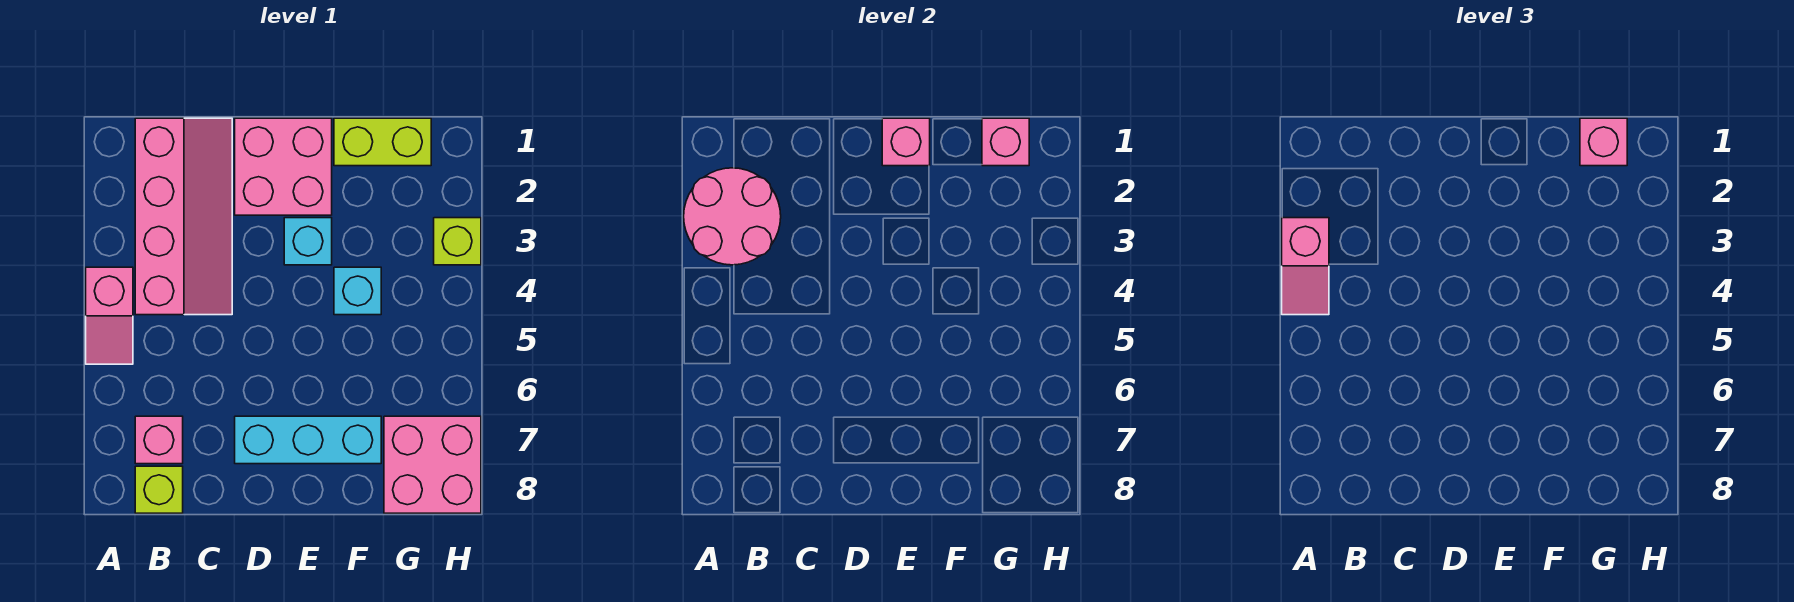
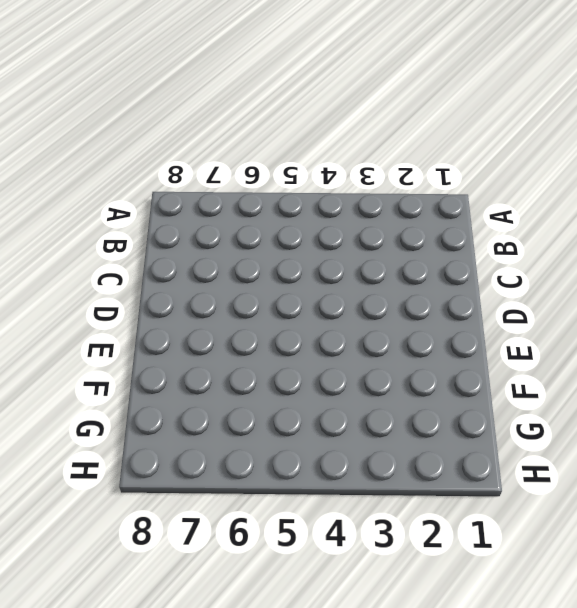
none -> pink 1x2 slope [86,267,133,364]
none -> pink 2x4 slope [135,118,232,315]
none -> pink 1x1 brick [135,416,183,464]

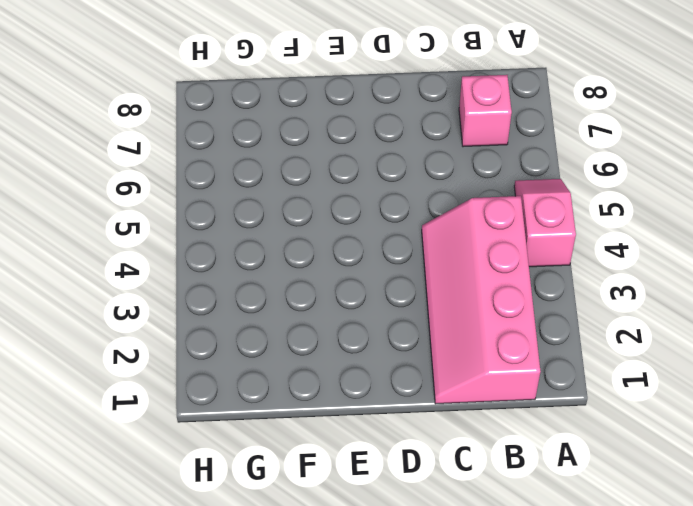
none -> lime 1x1 brick [135,466,183,513]
none -> pink 2x2 brick [235,118,332,215]
none -> cyan 1x3 brick [235,416,381,464]

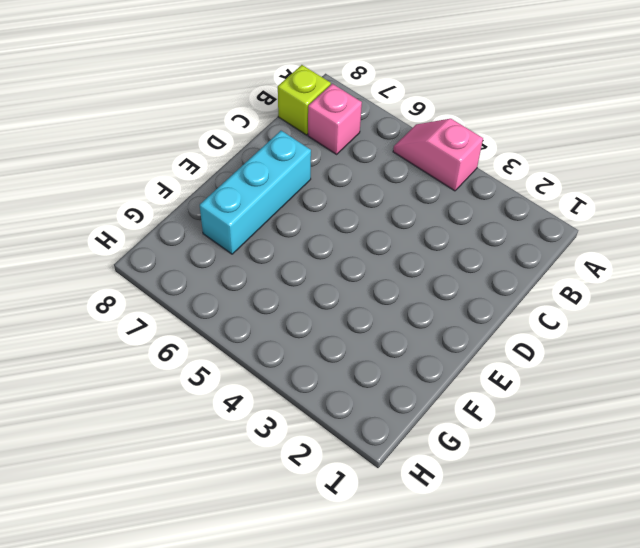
none -> pink 2x4 slope [135,118,232,315]
none -> pink 2x2 brick [235,118,332,215]
none -> cyan 1x1 brick [284,218,332,265]

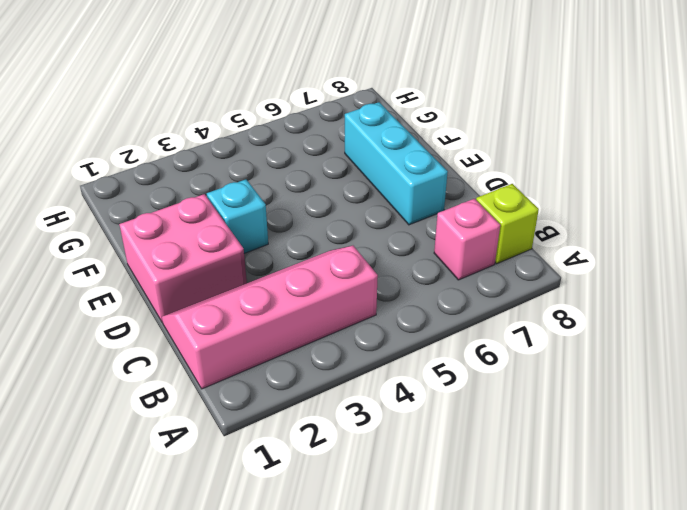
none -> pink 1x2 slope [86,267,133,364]
none -> lime 1x2 brick [334,118,431,166]
none -> cyan 1x1 brick [334,267,381,315]

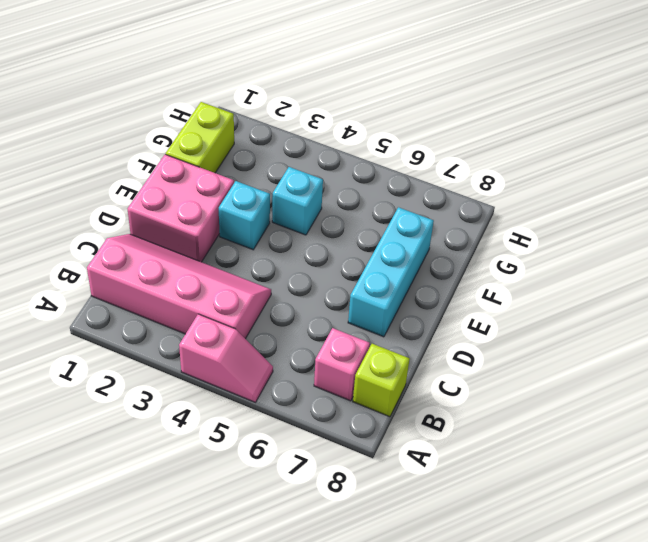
none -> pink 2x2 brick [384,416,481,513]
none -> lime 1x1 brick [434,218,481,265]
none -> pink 2x2 round brick [684,168,781,265]

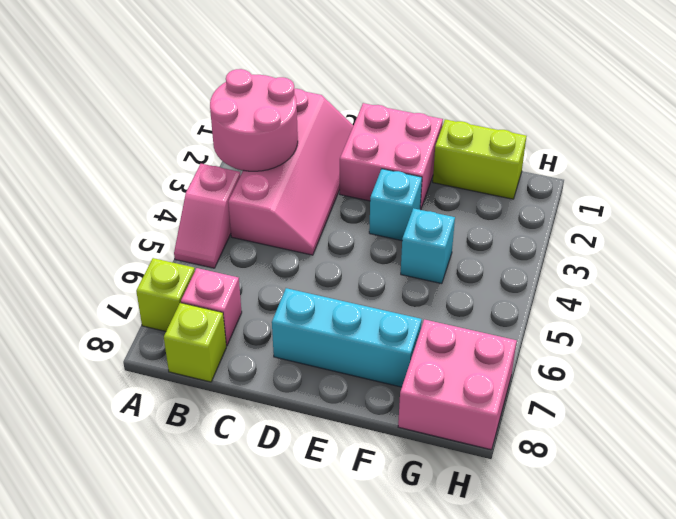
lime 1x1 brick [136,258,195,331] -> lime 1x1 brick moved to [434,218,481,265]
none -> pink 1x1 brick [882,118,930,166]
none -> pink 1x1 brick [982,118,1029,166]
none -> pink 1x2 slope [1282,218,1329,315]

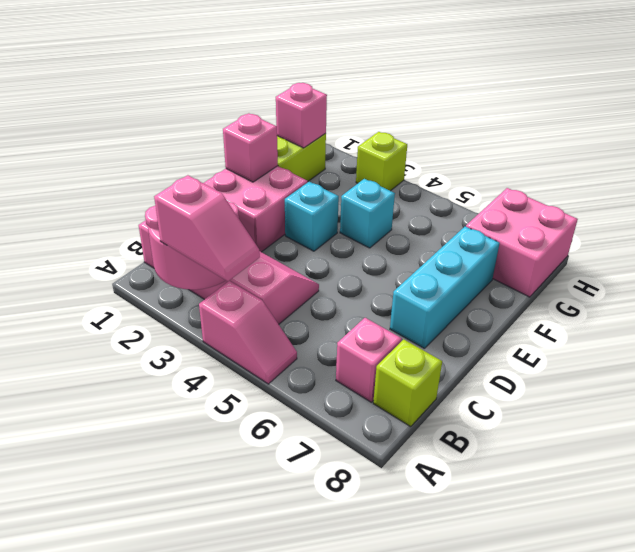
none -> pink 1x1 brick [1580,118,1627,166]

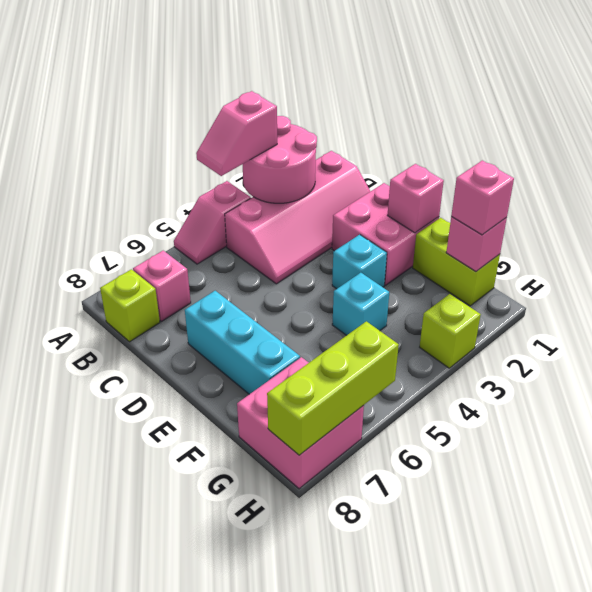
lime 1x3 brick [267,321,399,455] -> none

